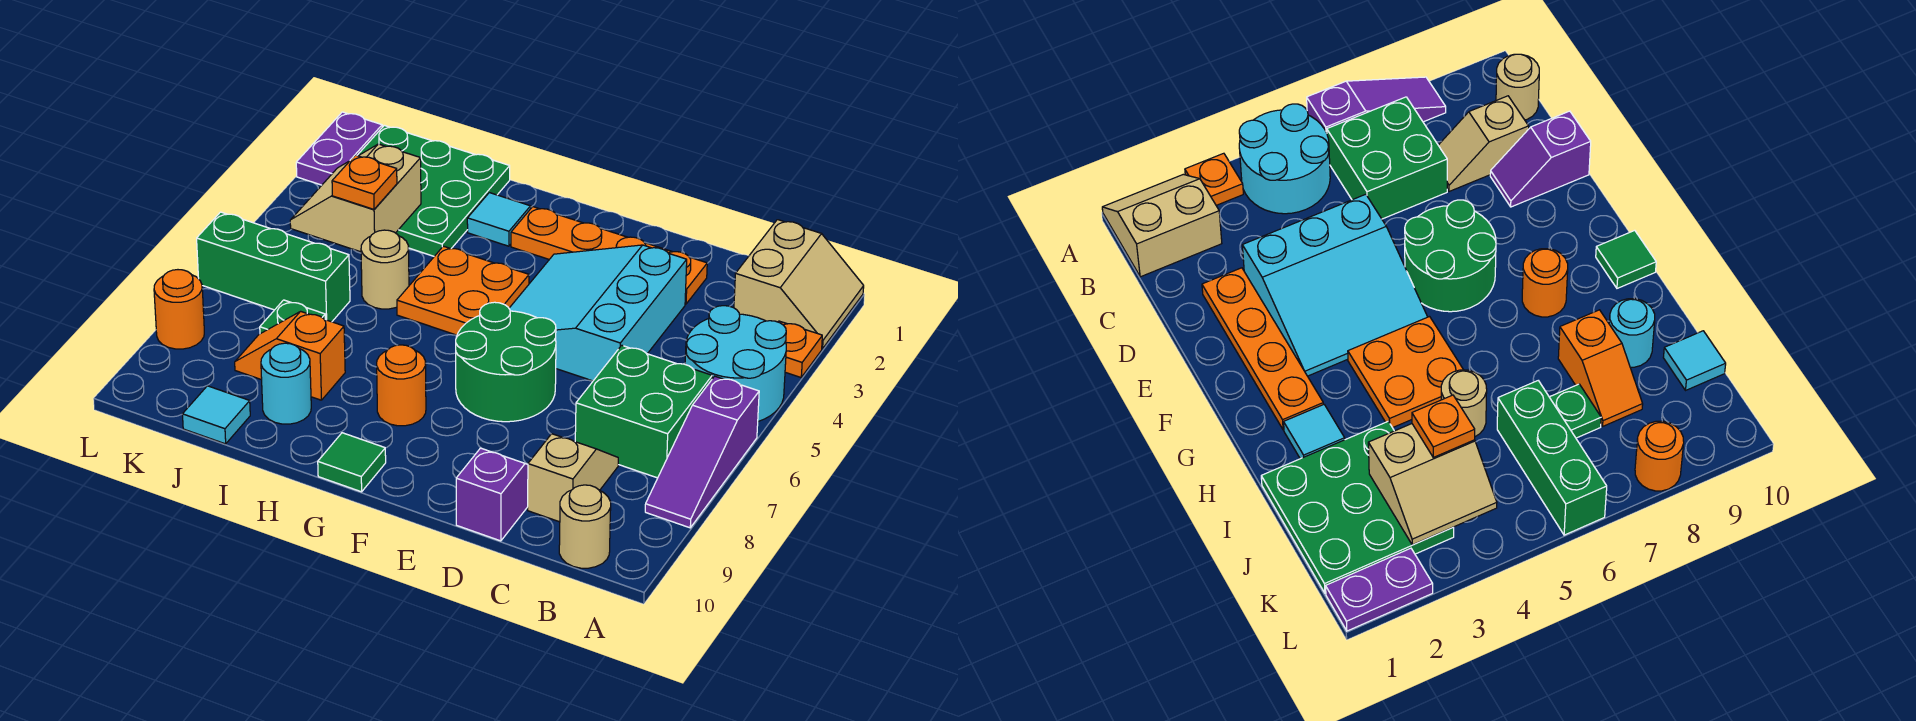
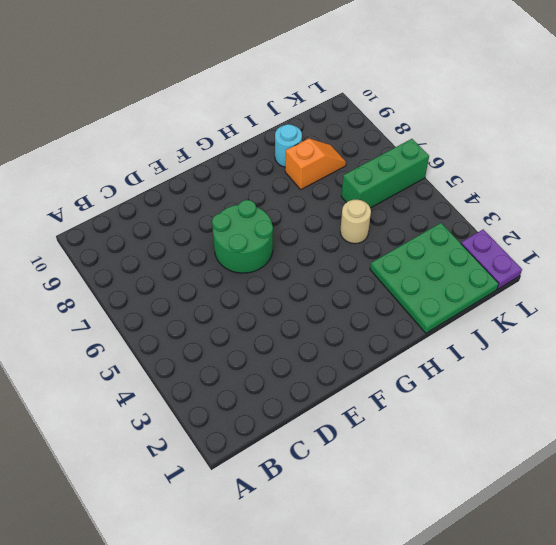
none -> tan 2x2 slope [734,220,864,349]
none -> orange 1x1 plate [778,321,822,377]
none -> cyan 2x2 round brick [685,306,786,421]

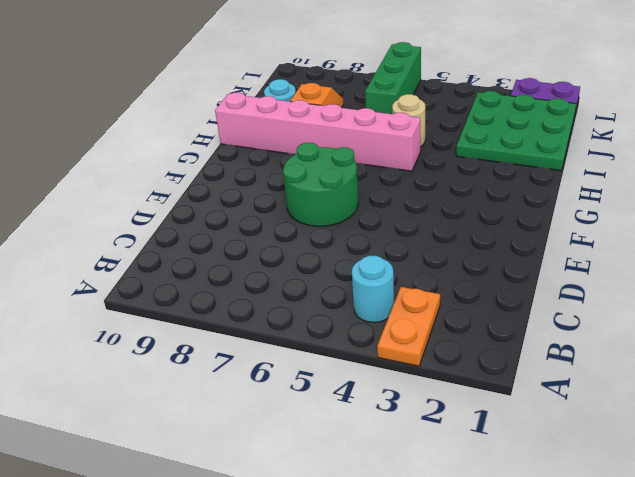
orange 1x2 plate [377,287,440,366] -> orange 1x1 plate [778,321,822,377]
cyan 1x1 round brick [352,256,394,322] -> cyan 2x2 round brick [685,306,786,421]
pink 1x6 brick [215,92,420,171] -> orange 2x2 plate [397,246,529,335]
none -> tan 2x2 slope [734,220,864,349]
none -> purple 1x3 slope [645,376,759,528]
none -> green 2x2 brick [575,345,712,478]

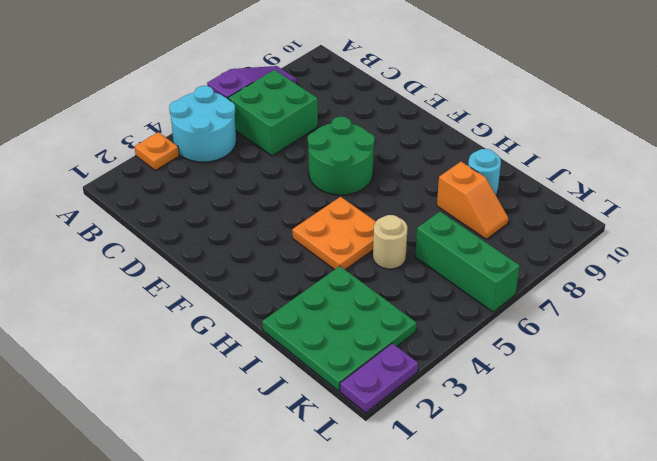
none -> tan 2x2 slope [734,220,864,349]
none -> tan 1x1 round brick [559,485,611,568]
none -> tan 1x2 slope [528,434,618,522]

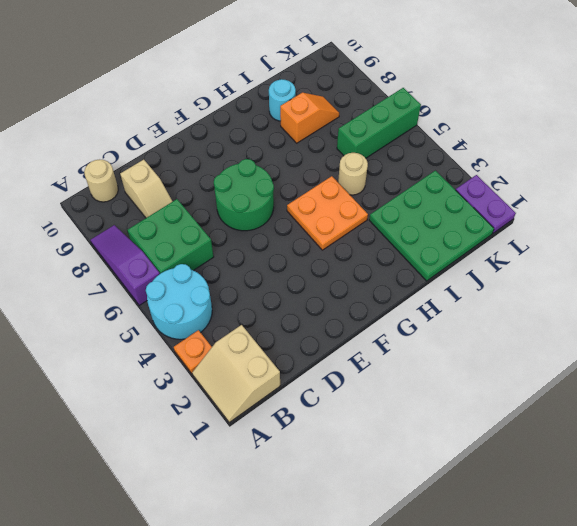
none -> orange 1x4 plate [511,207,707,304]
none -> cyan 3x3 slope [509,245,687,381]
none -> purple 1x2 slope [456,448,528,541]

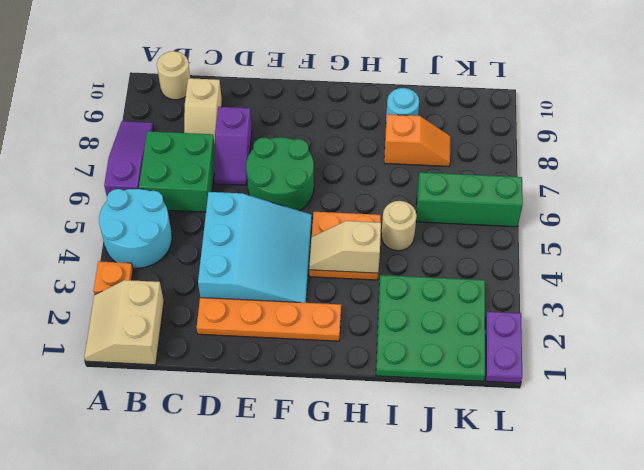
purple 1x2 slope [214,107,252,185] -> purple 1x2 slope moved to [456,448,528,541]
tan 1x2 slope [309,221,381,273] -> none
none -> orange 1x1 round brick [377,345,426,426]
none -> green 1x1 tile [318,433,386,492]
none -> cyan 1x1 tile [467,193,531,246]

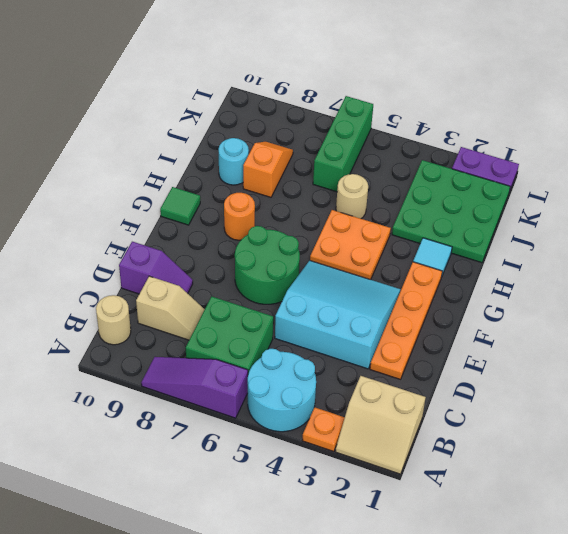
none -> green 1x1 plate [260,300,325,334]
none -> cyan 1x1 tile [182,386,250,444]
none -> orange 1x1 round brick [154,270,204,349]

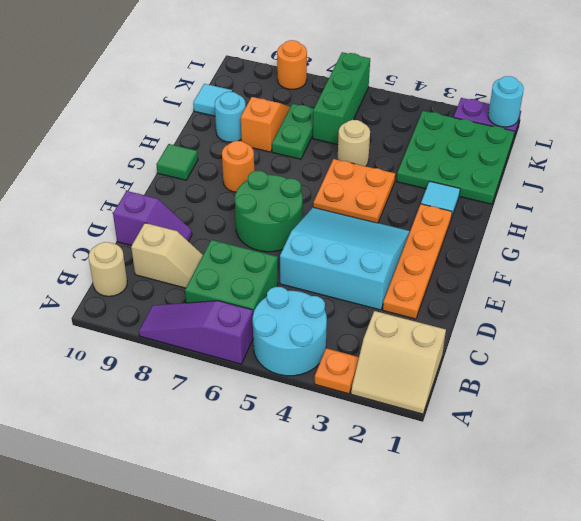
green 1x2 plate [272,104,314,159] -> green 1x1 plate [260,300,325,334]
cyan 1x1 round brick [488,76,524,127] -> none
none -> tan 2x2 slope [290,144,421,252]
none -> orange 1x1 plate [332,155,397,209]

